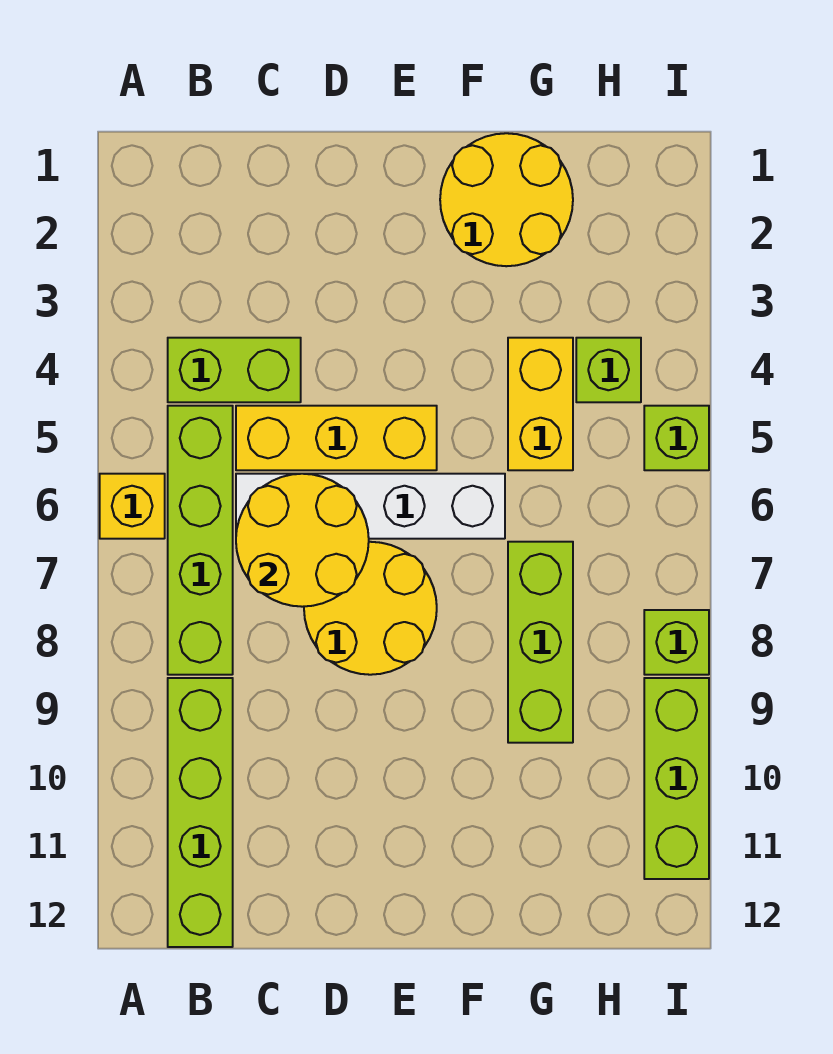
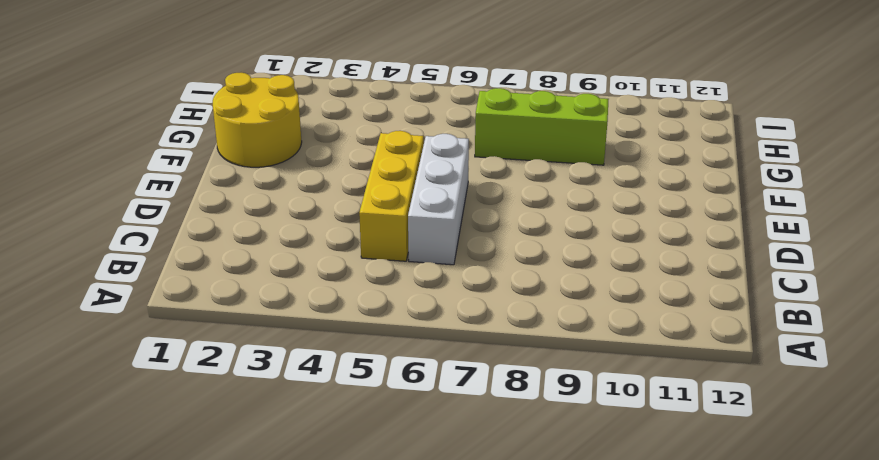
white 1x3 brick [408,134,469,265] -> white 1x4 brick [236,474,505,539]
none -> yellow 1x1 brick [100,474,165,539]
none -> lime 1x2 brick [168,338,301,402]
none -> lime 1x4 brick [168,406,233,675]

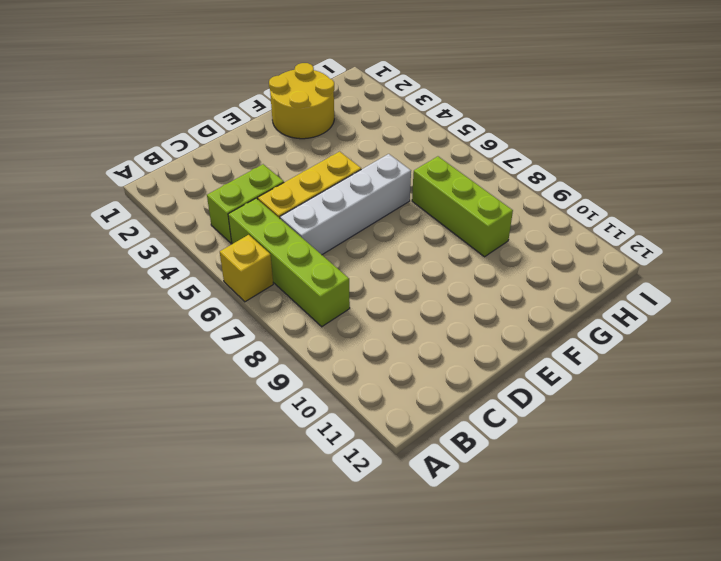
none -> lime 1x4 brick [168,678,233,947]
none -> yellow 2x2 round brick [304,542,437,675]
none -> yellow 1x2 brick [508,338,573,470]

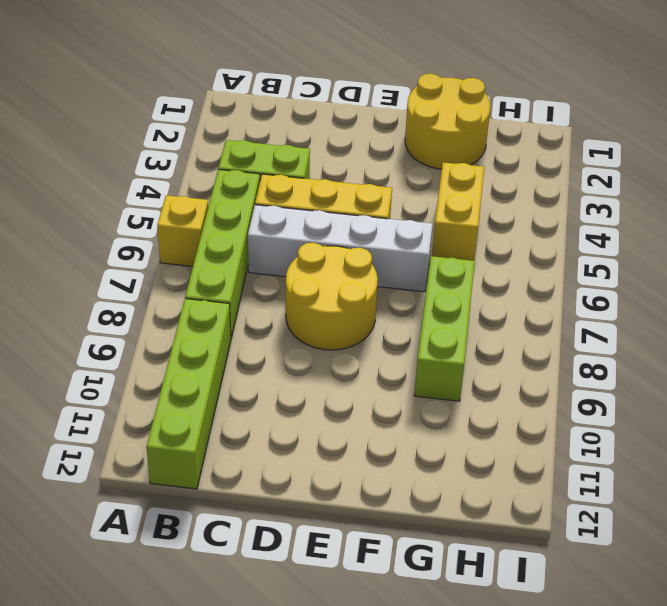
none -> lime 1x1 brick [576,338,641,402]
none -> lime 1x1 brick [644,406,709,470]
none -> lime 1x1 brick [644,610,709,675]

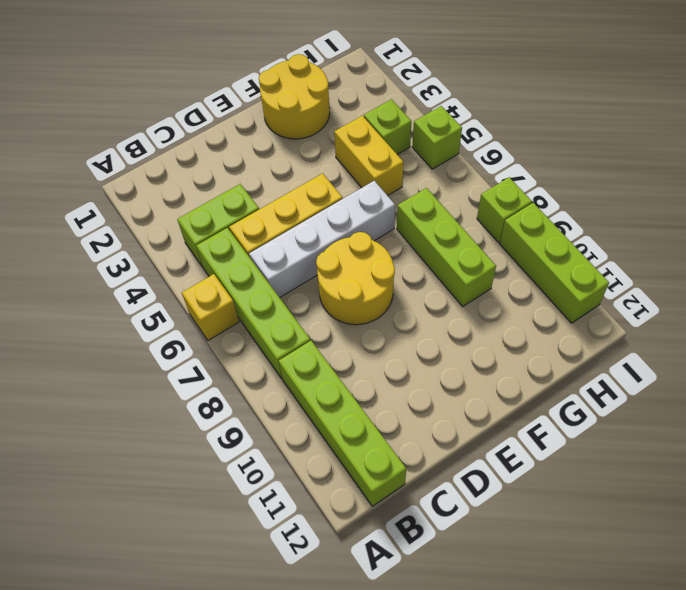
none -> yellow 2x2 round brick [236,474,369,607]

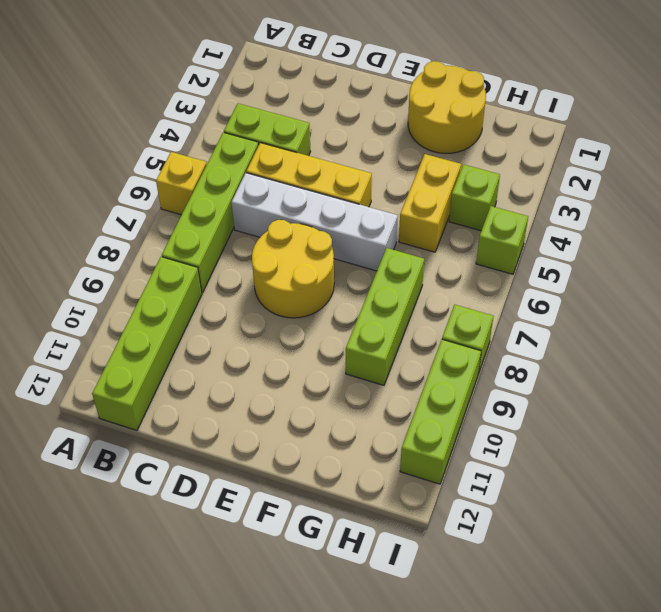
none -> yellow 2x2 round brick [236,474,369,607]

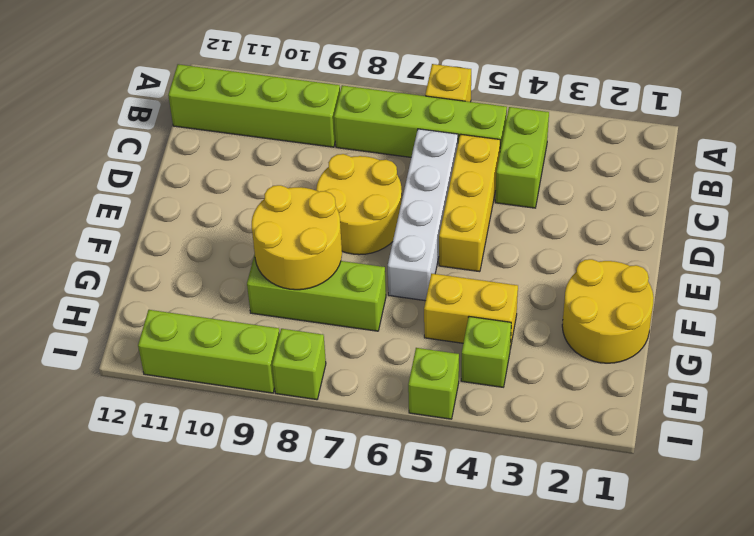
yellow 2x2 round brick [252,185,342,290] -> yellow 2x2 round brick moved to [236,474,369,607]

